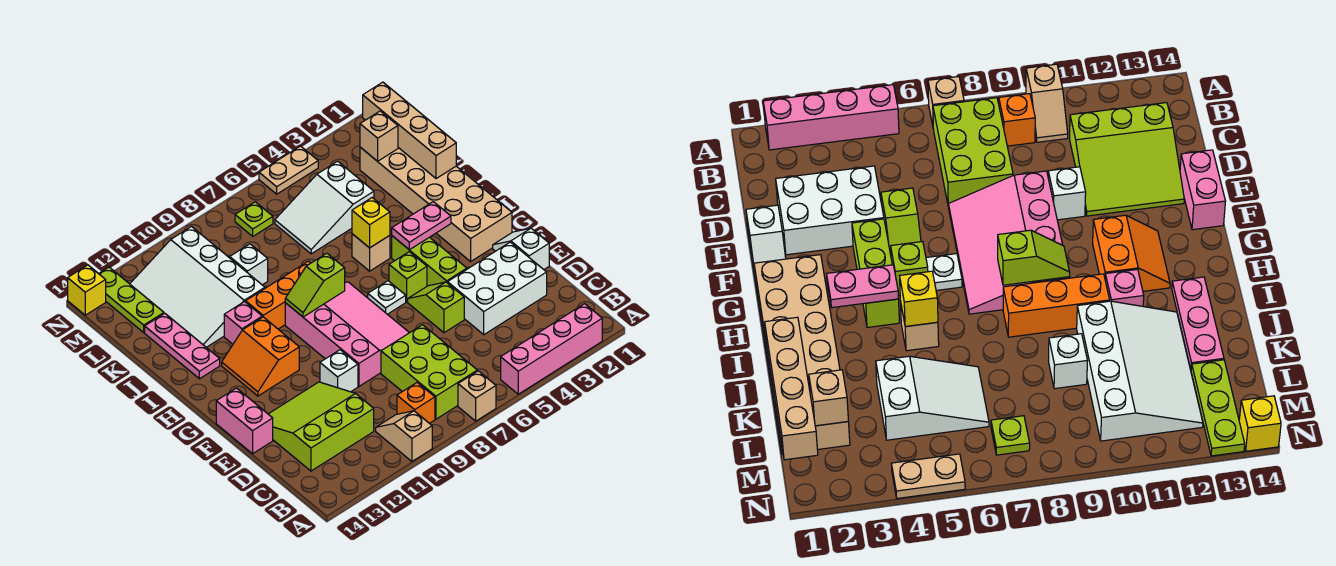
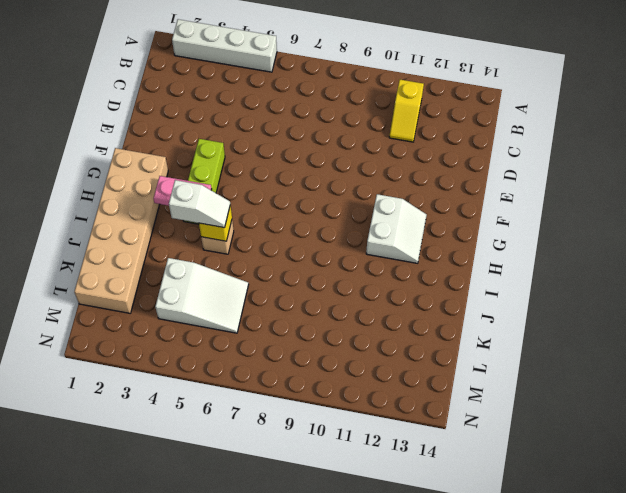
white 1x4 brick [172,19,277,72] -> pink 1x4 brick [501,304,602,394]
yellow 1x2 slope [389,80,424,142] -> lime 3x3 slope [269,382,374,471]
white 2x2 slope [366,194,427,263] -> orange 2x2 slope [222,317,299,396]
white 1x2 slope [169,180,230,228] -> white 1x2 slope turned to [493,228,549,269]
none -> tan 1x1 brick [458,371,496,421]
none -> tan 1x2 slope [376,411,432,461]
none -> lime 2x3 brick [381,325,477,419]
none -> orange 1x1 brick [397,383,435,423]

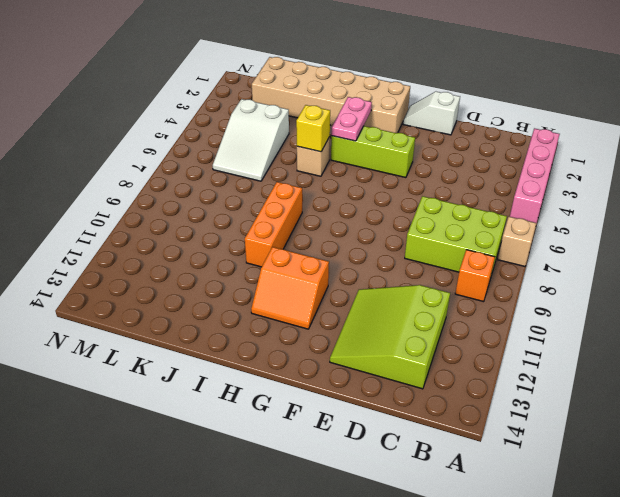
none -> tan 1x2 slope [376,411,432,461]
none -> white 2x3 brick [448,242,547,335]
none -> lime 1x2 slope [408,282,464,333]
none -> pink 3x4 slope [285,282,409,386]

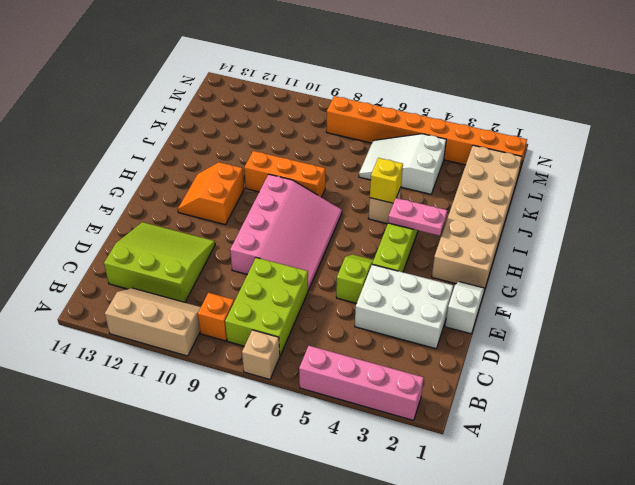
tan 2x3 slope [105,288,201,356] -> tan 1x2 slope [376,411,432,461]
orange 1x8 brick [326,96,527,172] -> lime 1x1 plate [235,202,273,236]
none -> white 1x1 brick [320,350,358,392]
none -> pink 1x2 brick [216,388,273,454]
none -> lime 1x1 brick [389,252,427,302]
none -> white 1x1 plate [368,281,406,314]

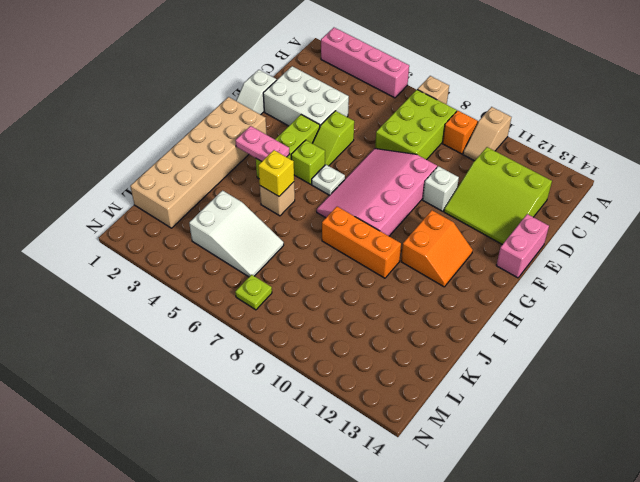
none -> pink 1x1 brick [224,302,262,344]
none -> pink 1x3 plate [145,313,220,379]
none -> white 3x4 slope [130,227,265,347]
none -> white 1x1 brick [230,244,268,285]

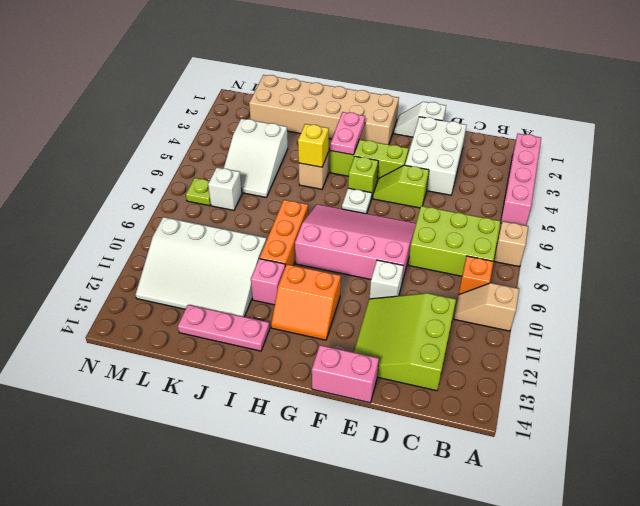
white 1x1 brick [208,168,242,210] -> white 1x1 brick moved to [230,244,268,285]
none -> lime 1x3 plate [99,267,164,332]
none -> tan 1x2 plate [259,146,318,194]
none -> yellow 1x1 brick [68,265,106,315]
none -> lime 1x2 slope [285,253,345,317]

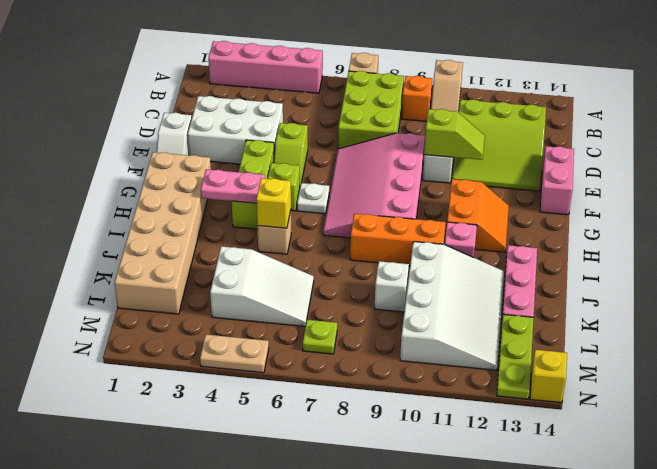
lime 1x2 slope [424,109,485,160] -> lime 1x2 slope moved to [285,253,345,317]
none -> tan 1x4 brick [363,82,456,179]
none -> tan 1x1 brick [360,111,398,161]

